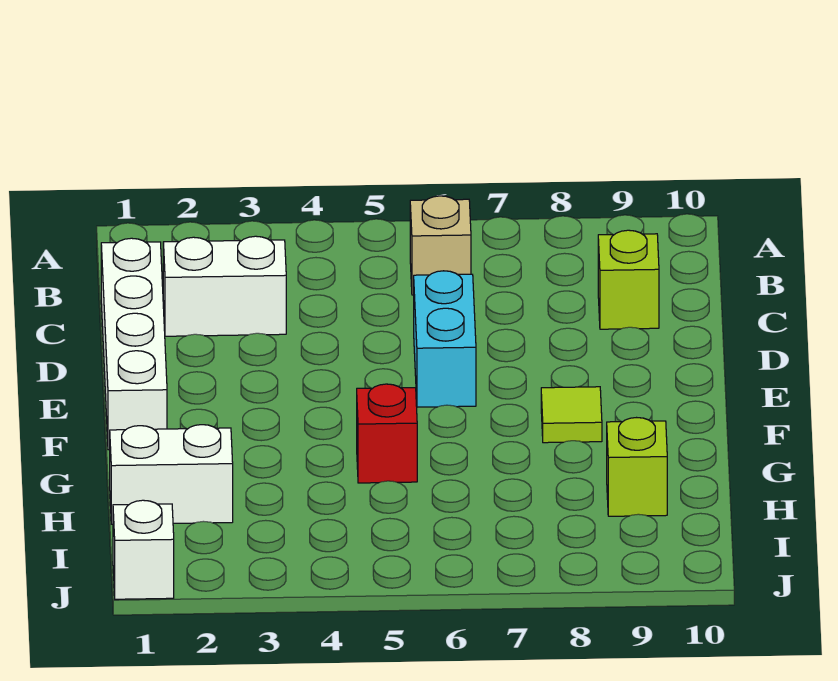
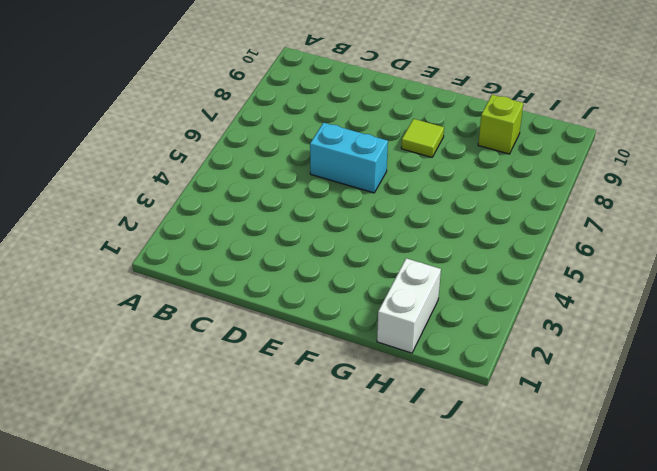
none -> tan 1x1 brick [410,196,471,295]
none -> white 1x4 brick [101,238,167,450]

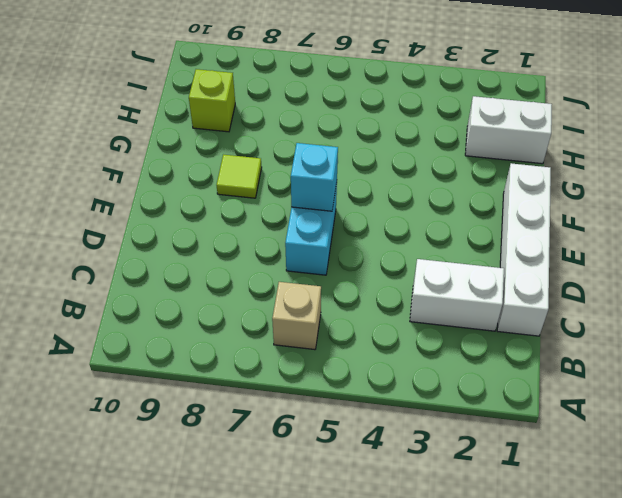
cyan 1x1 brick [291,143,338,211] -> none
none -> lime 1x1 brick [598,230,659,329]
none -> red 1x1 brick [357,384,417,483]

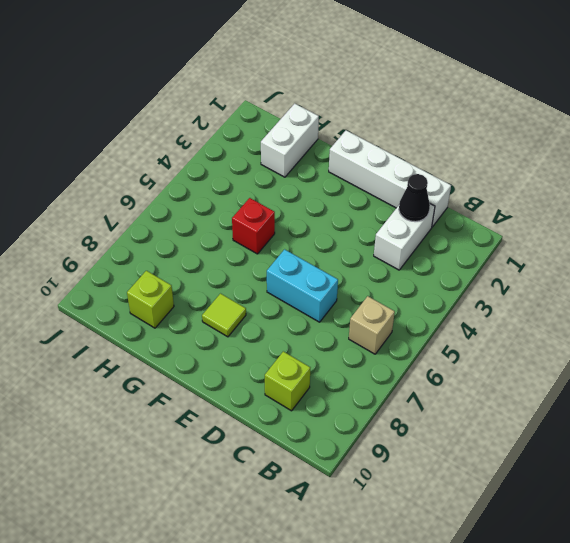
black 1x1 cone [399,174,430,222] -> none
none -> white 1x1 brick [113,500,174,599]

